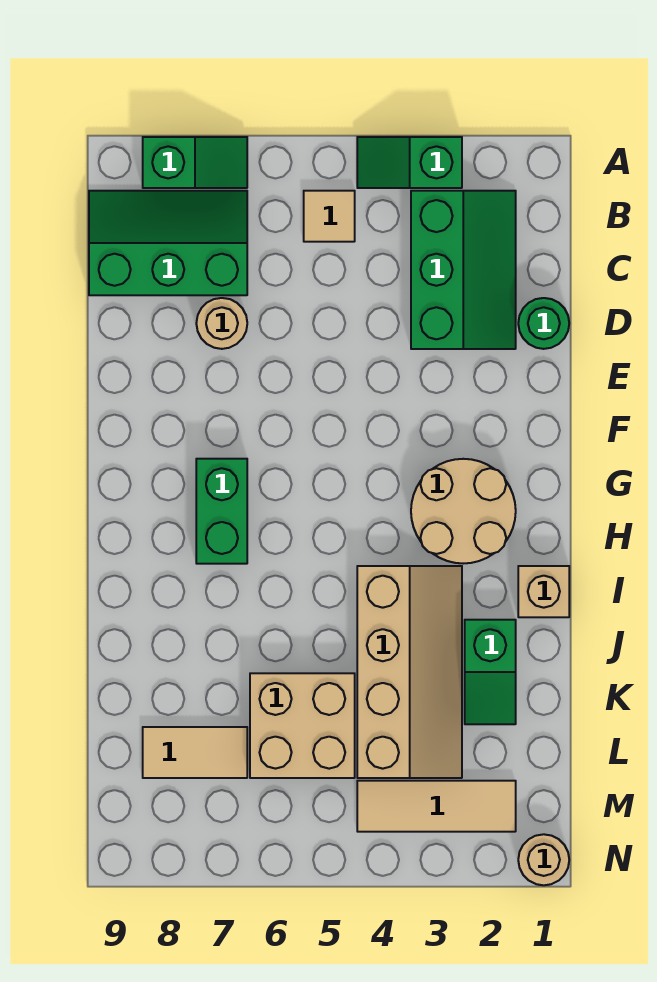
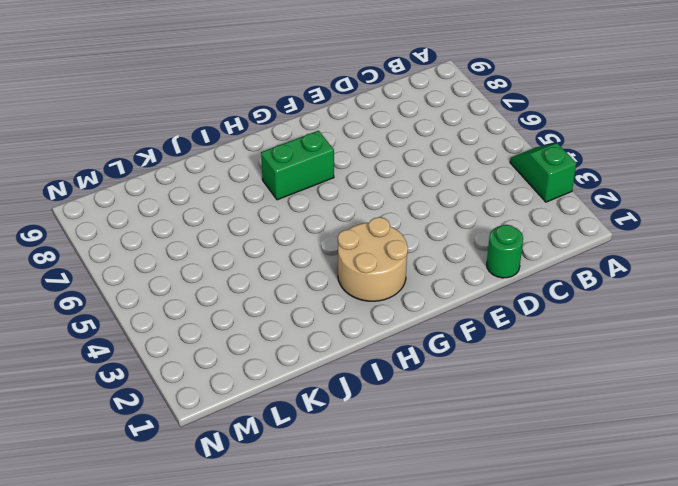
none -> green 1x2 slope [143,137,247,188]
none -> green 2x3 slope [411,191,516,349]
none -> tan 1x1 tile [304,191,355,242]

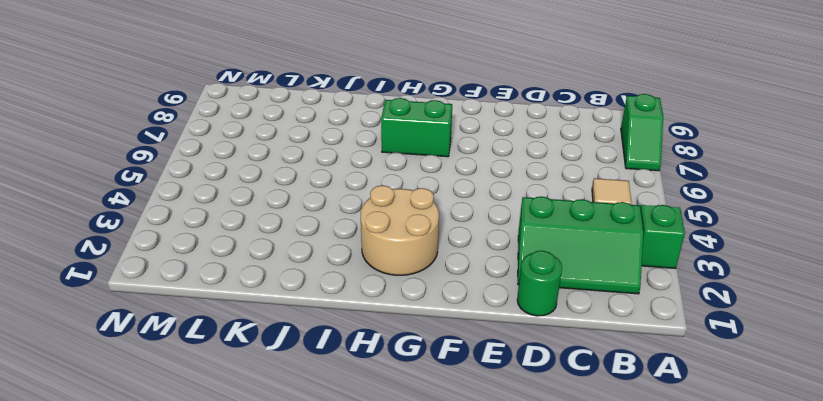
none -> green 2x3 slope [89,191,247,295]
none -> tan 1x1 round brick [196,298,247,349]
none -> tan 1x1 brick [518,566,569,617]

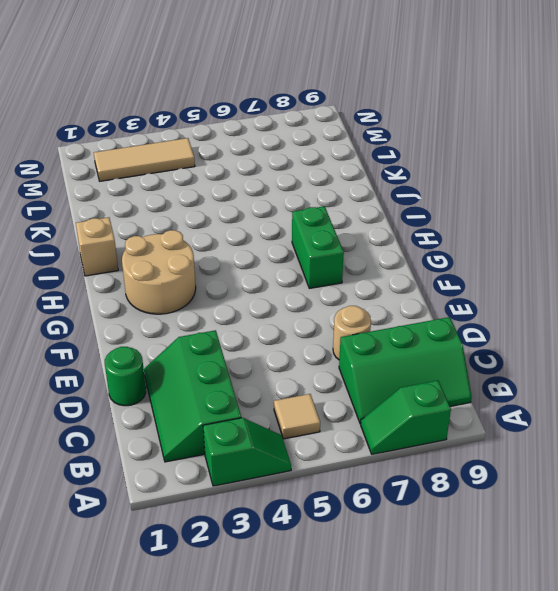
none -> tan 2x4 slope [357,566,462,778]
none -> green 1x2 slope [465,620,516,724]
none -> tan 2x2 brick [250,673,355,778]

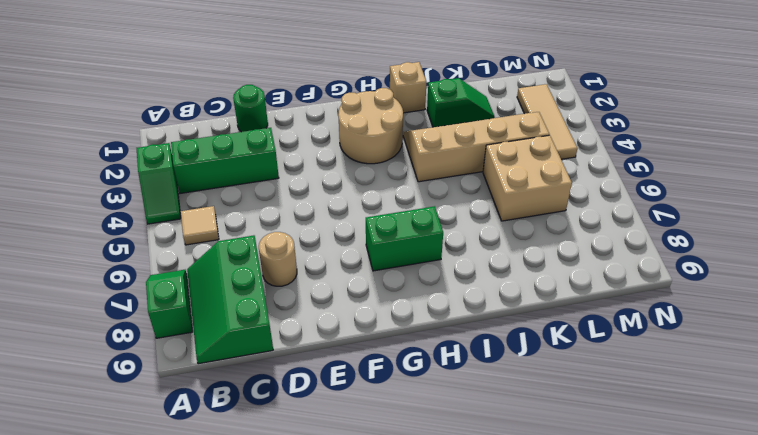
none -> tan 1x2 tile [143,727,247,778]
none -> tan 1x1 round brick [518,834,569,885]

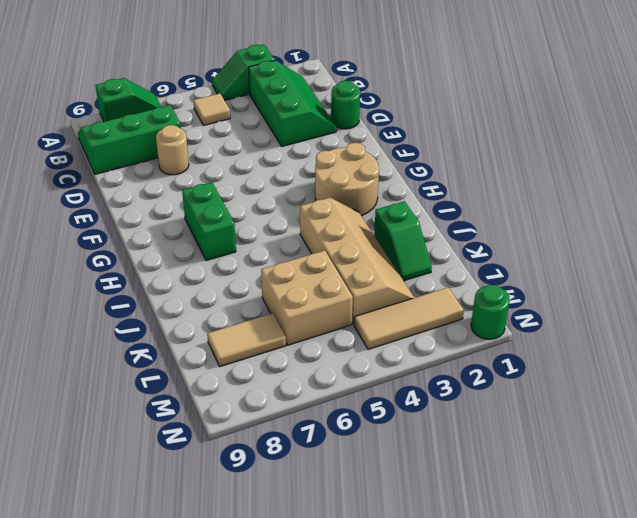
green 1x1 round brick [471,285,510,339] -> tan 1x1 round brick [518,834,569,885]
none -> tan 1x1 brick [518,566,569,617]

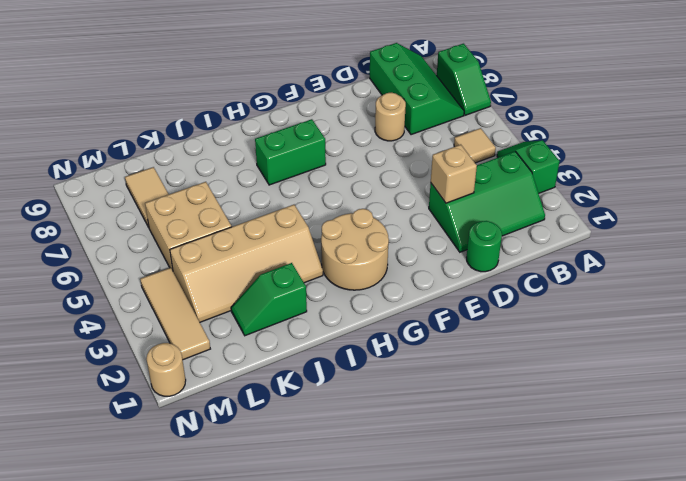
tan 1x1 brick [431,145,477,203] -> tan 1x1 brick moved to [518,566,569,617]

